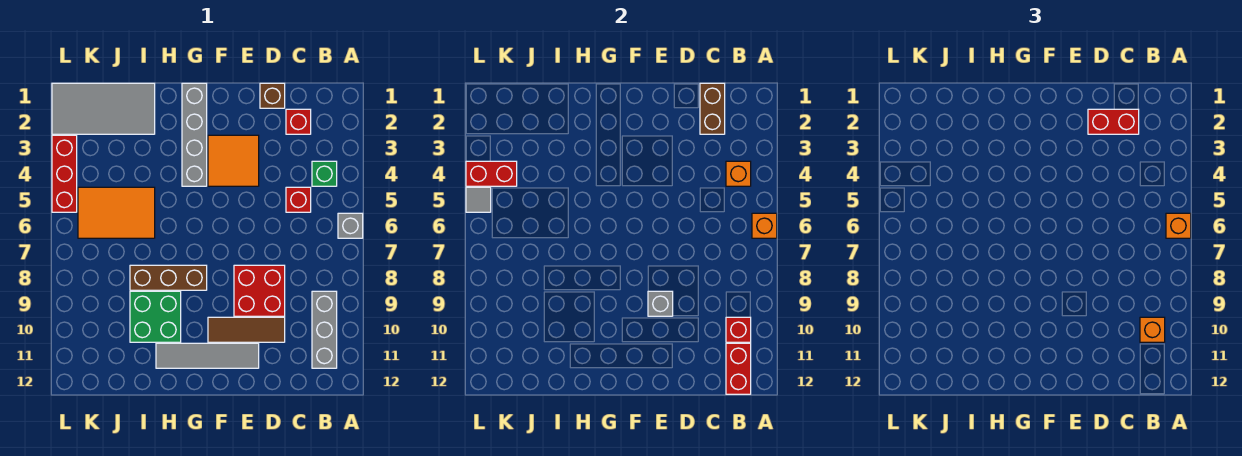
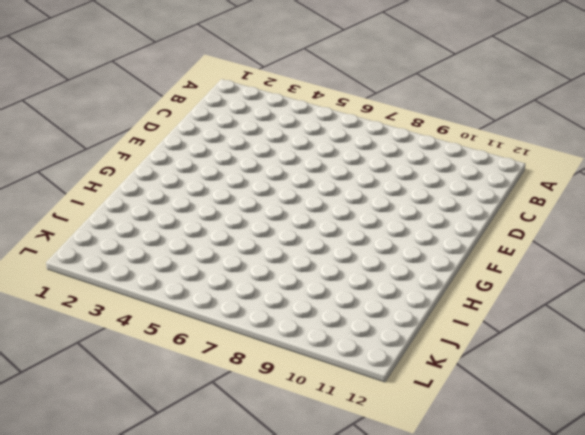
none -> grey 1x1 brick [338,213,363,238]
none -> green 1x1 brick [312,161,337,186]
none -> grey 1x3 brick [312,291,337,368]

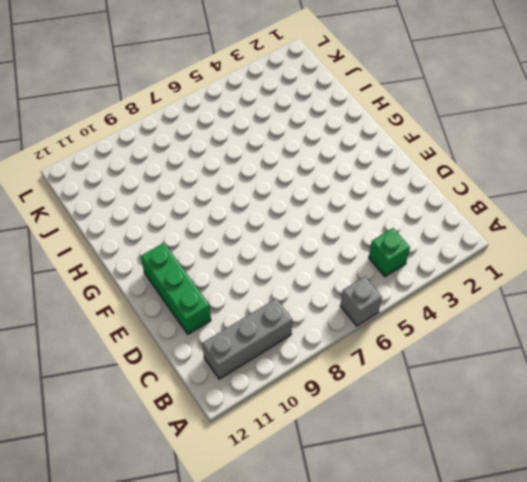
green 1x3 brick [141,243,211,334] -> grey 1x4 tile [156,343,259,368]
none -> red 1x1 brick [286,109,311,134]
none -> red 1x1 brick [286,187,311,212]
none -> brown 1x1 brick [260,83,285,108]

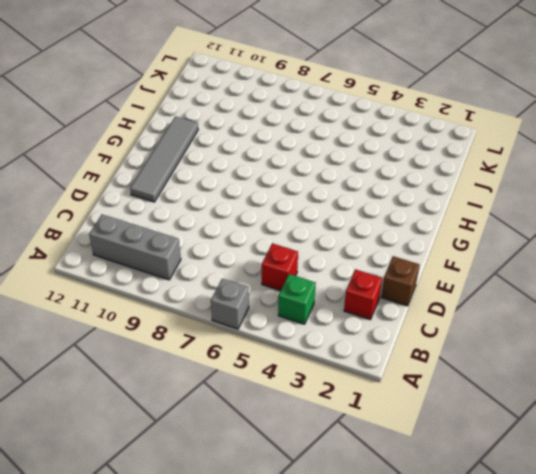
none -> red 2x2 brick [234,265,285,316]
none -> brown 1x3 tile [208,317,285,342]
none -> orange 2x2 tile [208,135,259,186]

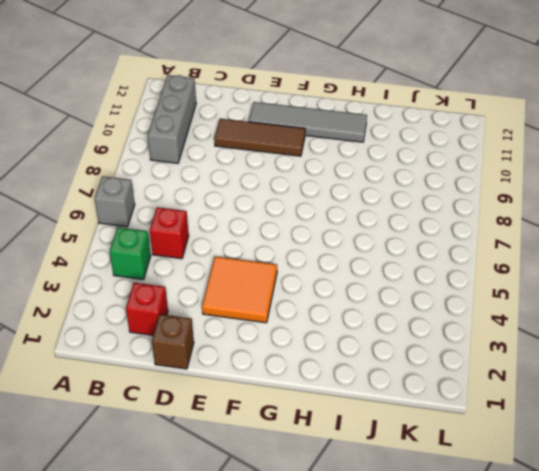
none -> red 2x2 brick [234,265,285,316]
none -> grey 1x4 brick [182,83,207,186]
none -> brown 1x3 brick [130,265,207,290]

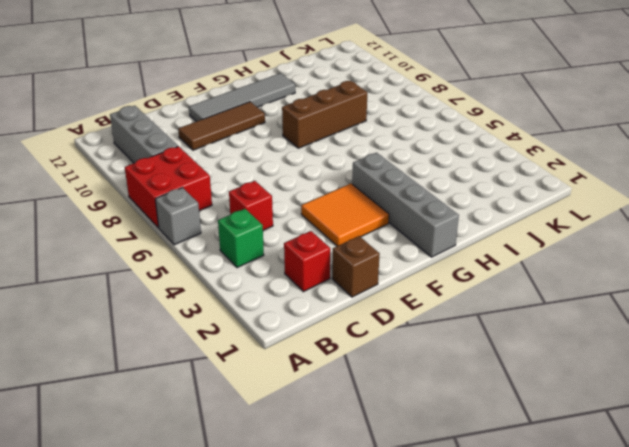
red 2x2 brick [125,146,212,228] -> red 2x2 brick moved to [234,265,285,316]
none -> green 2x2 brick [130,291,181,342]
none -> grey 2x4 tile [52,83,155,134]
none -> orange 2x3 tile [78,187,155,238]

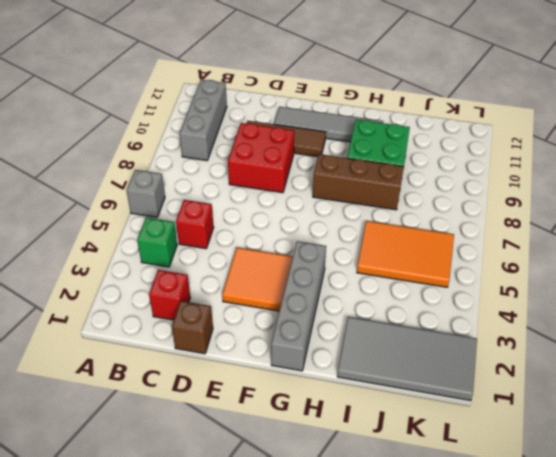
none -> red 1x3 brick [52,135,77,212]
none -> orange 1x1 brick [752,213,777,238]
none -> orange 1x1 brick [726,161,751,186]

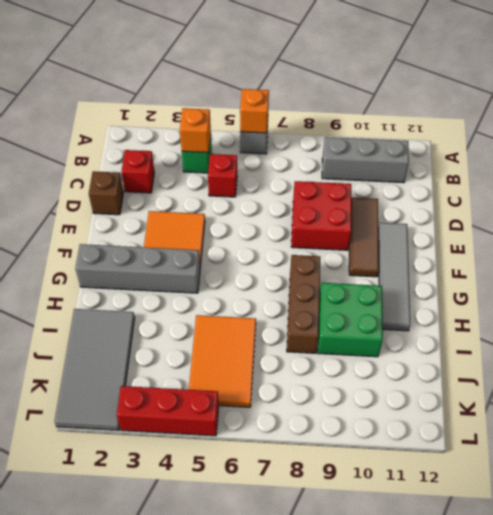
none -> red 1x1 brick [726,317,751,342]
none -> red 1x2 brick [726,343,751,394]
none -> brown 1x2 brick [700,83,725,134]

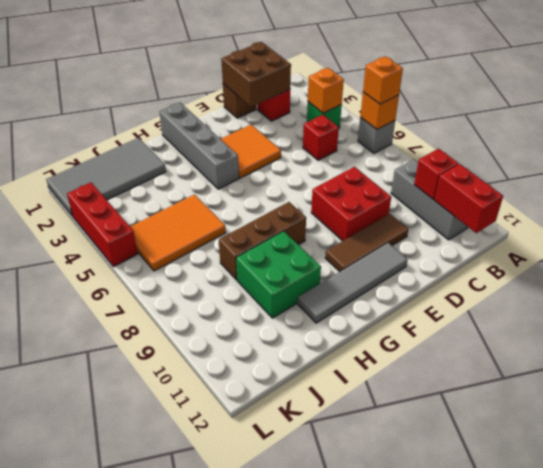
brown 2x2 brick [221,42,291,107] -> brown 1x2 brick [700,83,725,134]
none -> grey 1x1 brick [648,291,673,316]
none -> red 1x2 brick [466,161,517,186]
none -> grey 1x1 tile [466,187,491,212]

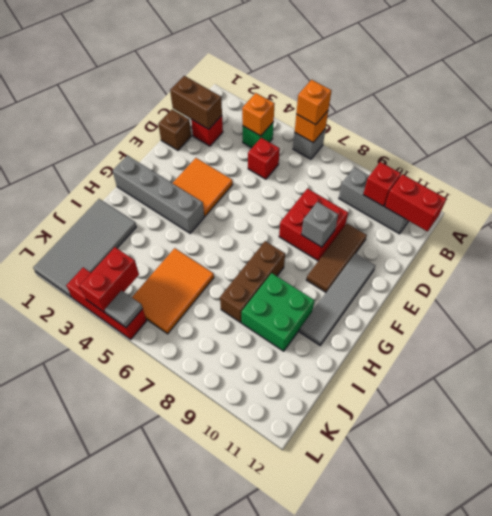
none -> orange 1x1 brick [1140,317,1165,342]
none -> red 1x2 brick [1088,109,1139,134]

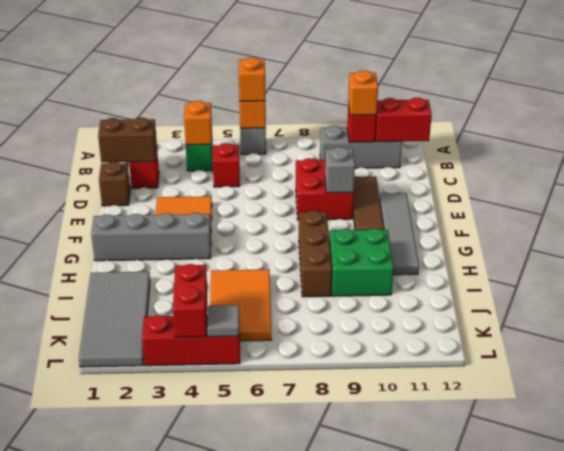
none -> red 1x2 brick [1088,109,1139,134]

